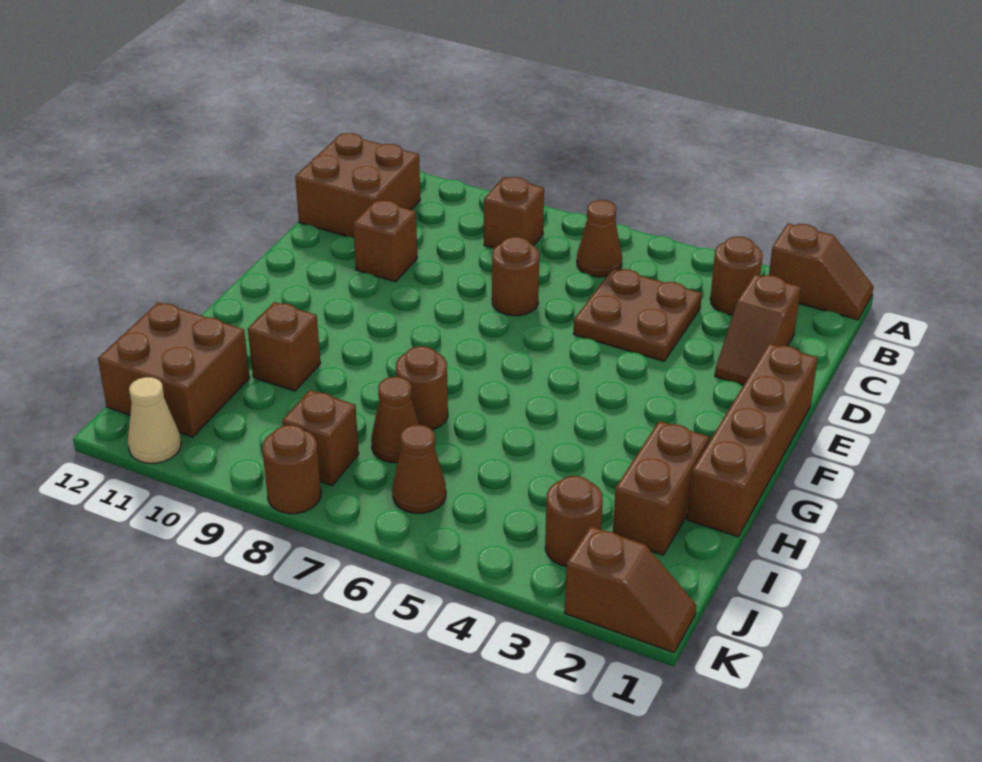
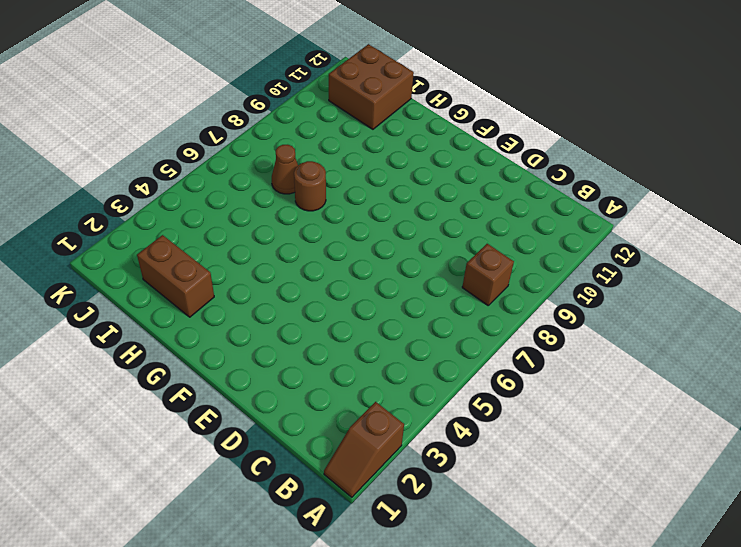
none -> brown 1x1 round brick [710,237,763,315]
none -> brown 1x1 cone [577,200,622,277]
none -> brown 2x2 brick [295,133,420,238]

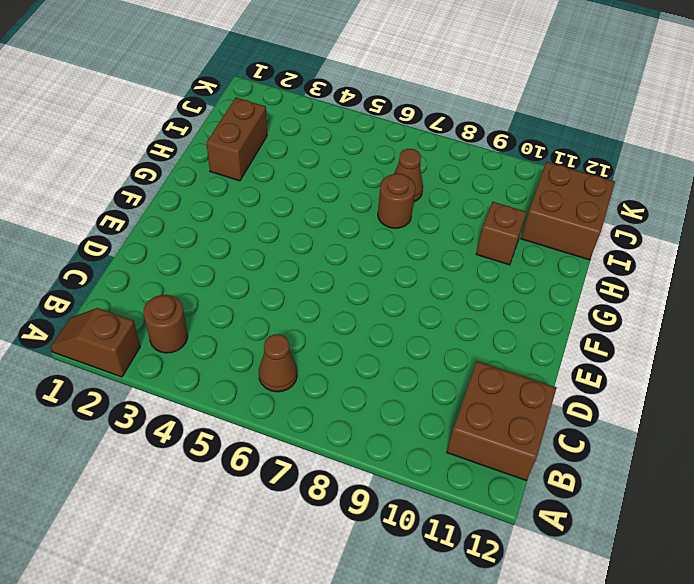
none -> brown 1x1 brick [484,177,544,248]
none -> brown 1x2 slope [715,274,801,385]
none -> brown 2x2 plate [574,268,702,361]

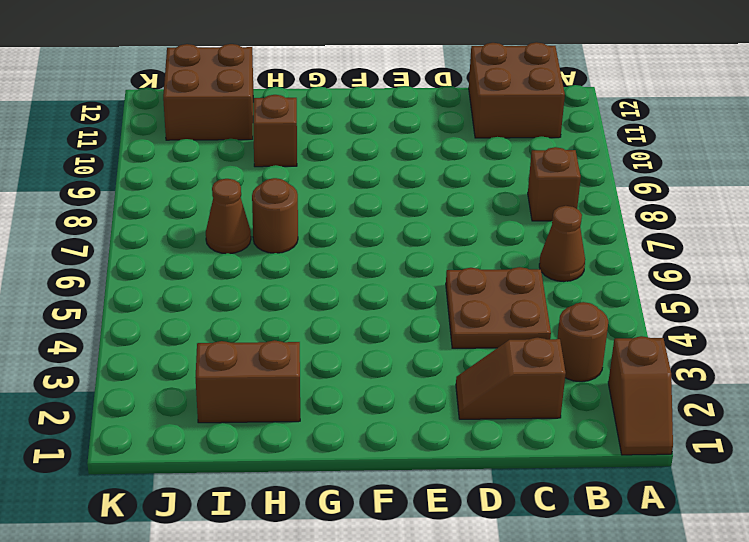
none -> brown 1x1 round brick [492,237,539,316]
none -> brown 1x1 brick [353,200,417,282]
none -> brown 1x4 brick [687,344,818,537]

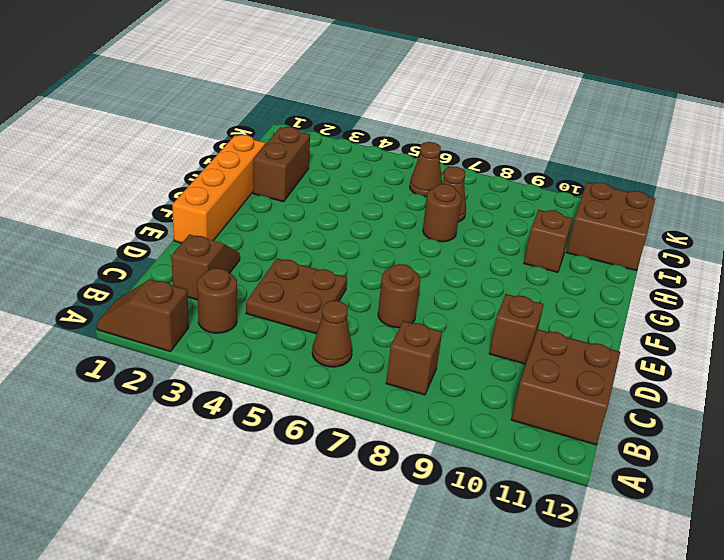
orange 1x4 brick [172,135,265,243] -> brown 1x4 brick [687,344,818,537]
none -> brown 1x1 round brick [545,476,603,566]
none -> brown 1x1 brick [282,390,359,485]
none -> brown 1x2 slope [565,526,697,653]

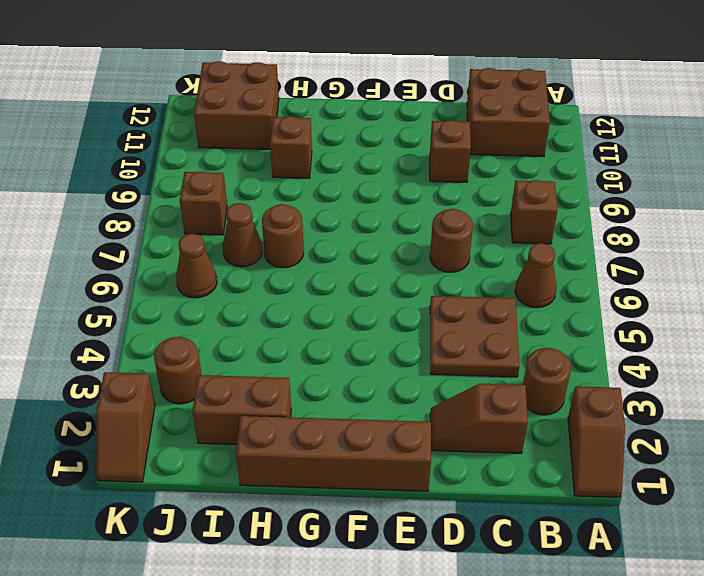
none -> brown 1x1 round brick [262,425,321,514]
none -> tan 1x1 cone [128,377,181,463]

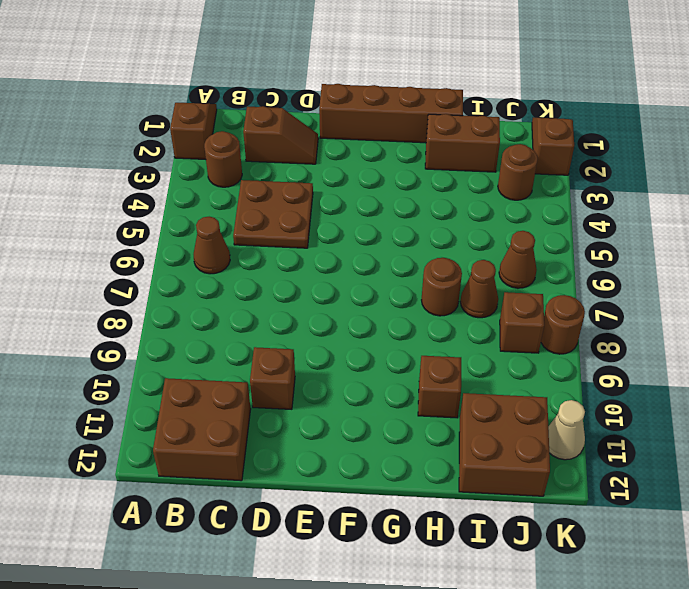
none -> brown 1x1 brick [484,177,544,248]
none -> brown 1x1 round brick [492,237,539,316]

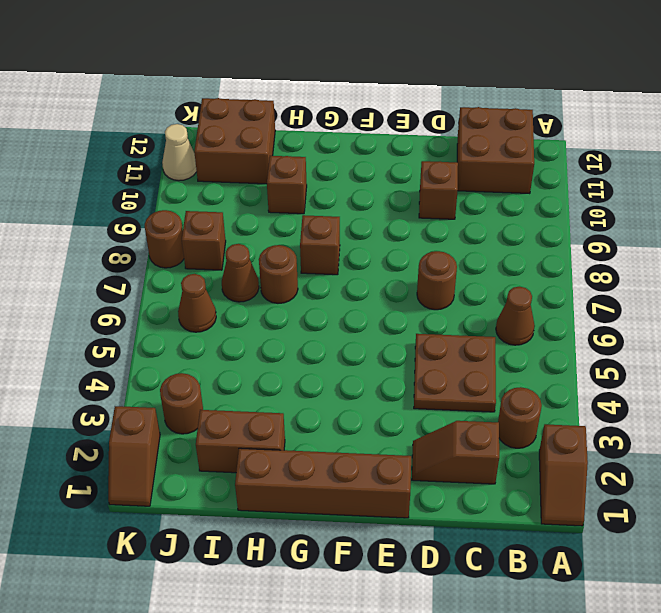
brown 1x1 brick [300,215,340,275] -> brown 1x1 brick moved to [484,177,544,248]

